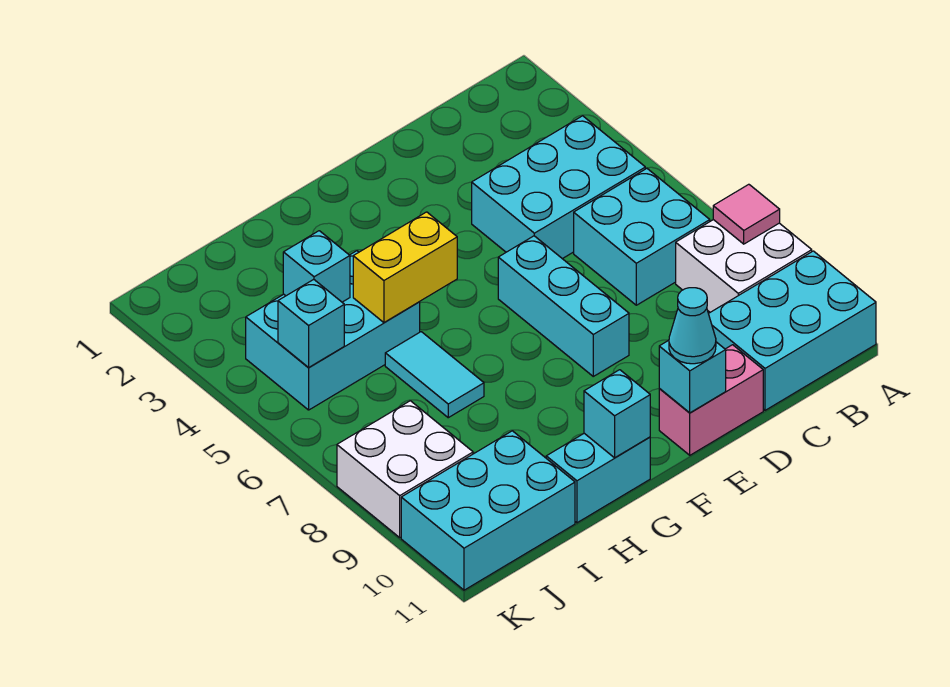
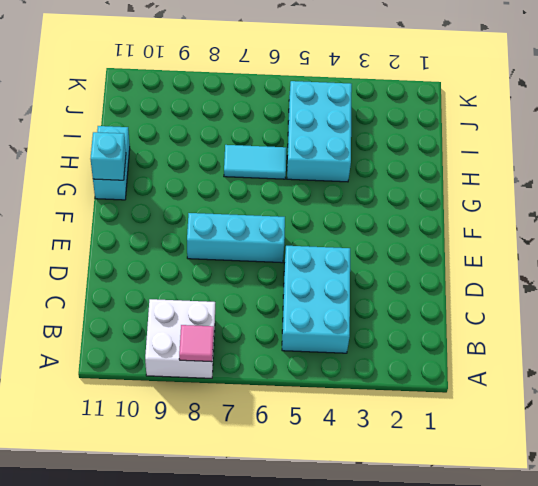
none -> cyan 2x3 brick [709,251,876,410]
none -> cyan 2x2 brick [574,169,710,305]
none -> pink 1x2 brick [659,345,763,455]

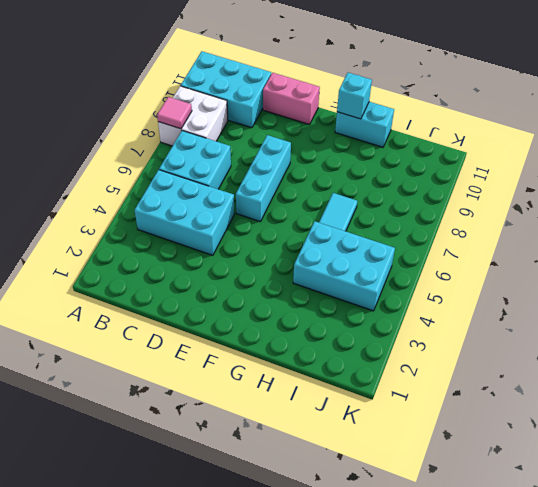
none -> cyan 2x3 brick [401,431,575,590]
none -> white 2x2 brick [337,401,473,537]
none -> cyan 1x1 brick [659,340,726,413]

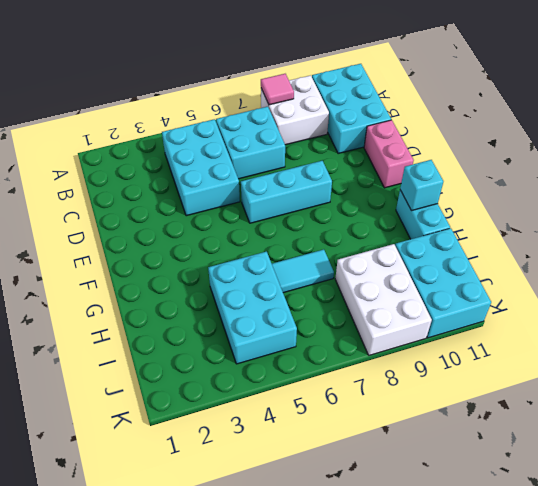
white 2x3 brick [335,244,432,355] -> white 2x2 brick [337,401,473,537]
none -> cyan 1x1 brick [659,340,726,413]
none -> yellow 1x2 brick [353,212,457,322]
none -> cyan 1x1 brick [283,231,350,302]

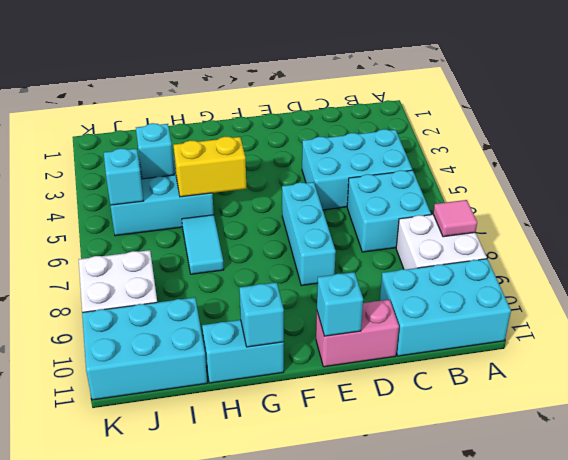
none -> cyan 1x1 cone [669,288,716,364]

